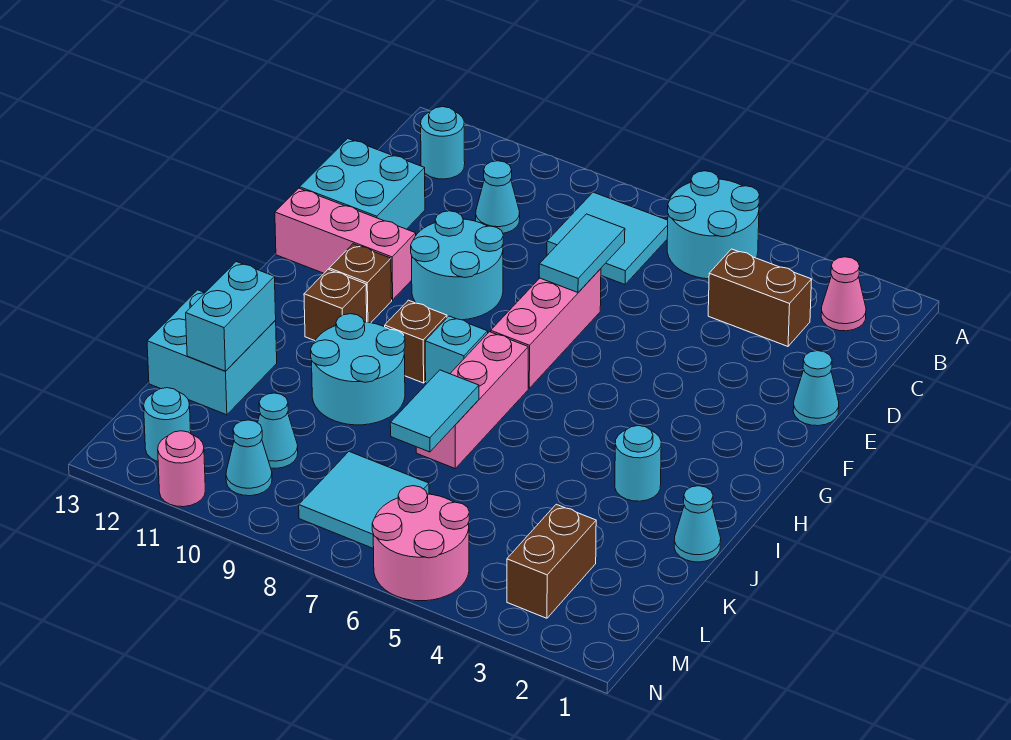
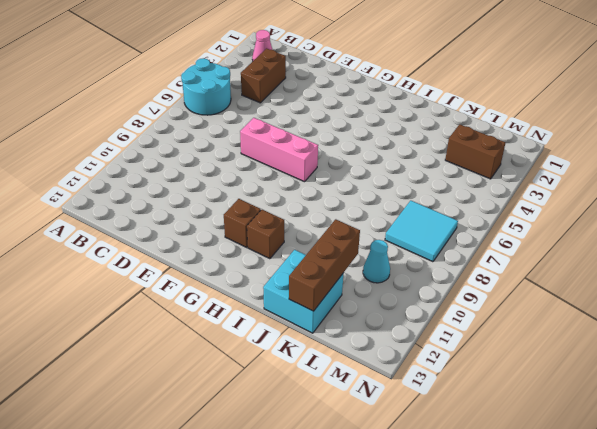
brown 1x3 brick [289,219,360,311] -> cyan 1x2 brick [186,262,276,371]
none -> cyan 2x2 tile [547,192,668,284]
none -> cyan 1x1 round brick [421,107,465,179]
none -> cyan 1x1 cone [476,161,520,233]
none -> cyan 2x2 brick [300,139,425,229]

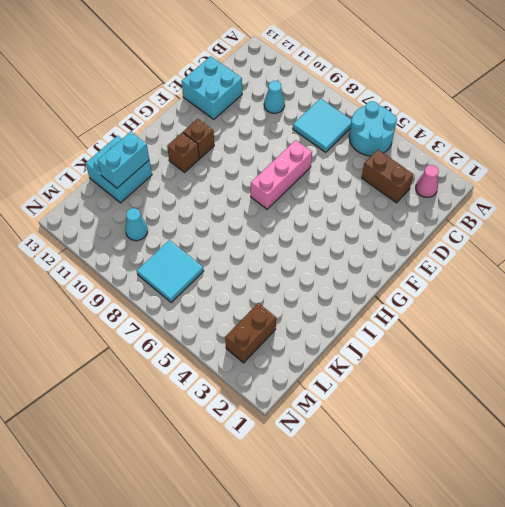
none -> cyan 1x1 round brick [421,107,465,179]
none -> cyan 1x1 cone [793,351,839,426]
none -> cyan 2x2 round brick [411,211,503,320]
none -> pink 1x3 brick [275,188,416,300]

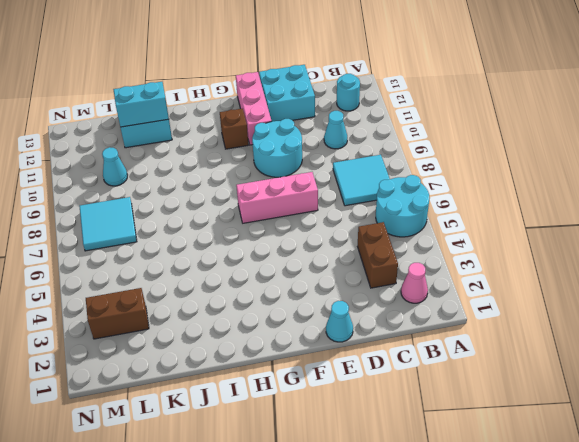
none -> pink 1x3 brick [416,332,528,468]
none -> cyan 1x1 brick [425,316,488,384]
none -> brown 1x1 brick [385,300,447,383]
none -> brown 1x1 brick [304,269,367,341]

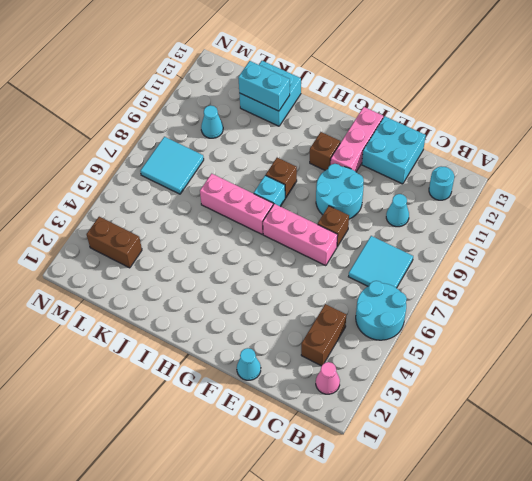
brown 1x1 brick [318,206,349,247] -> brown 1x1 brick moved to [304,269,367,341]
none -> cyan 1x1 round brick [615,426,661,501]
none -> cyan 2x2 round brick [311,314,405,425]
none -> cyan 1x1 cone [674,486,721,562]
none -> pink 2x2 round brick [372,486,469,601]

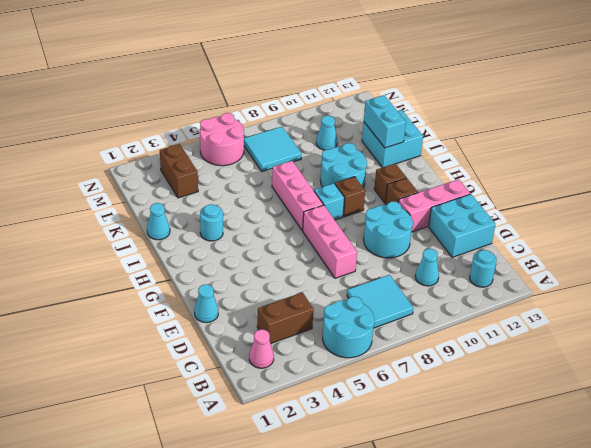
none -> cyan 1x1 cone [226,420,272,496]
none -> cyan 1x1 round brick [144,388,191,461]
none -> pink 1x1 round brick [158,431,205,507]
none -> cyan 1x2 tile [539,214,625,292]

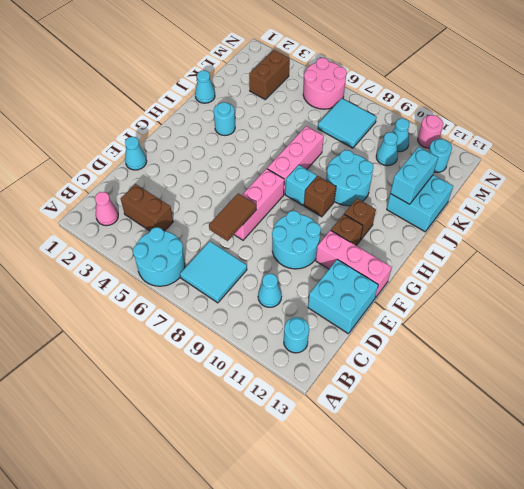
brown 1x2 tile [209,193,256,241] -> cyan 1x2 tile [539,214,625,292]
none -> cyan 1x2 tile [390,370,479,452]

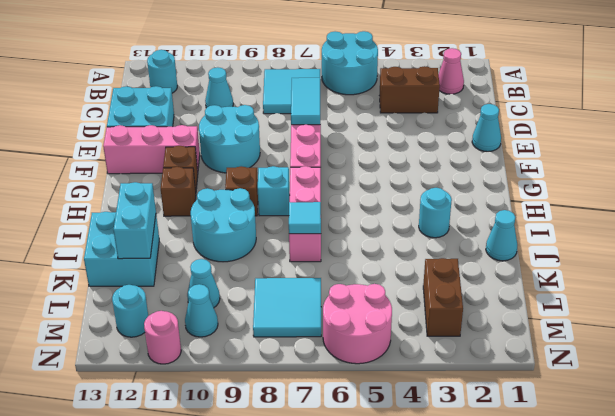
cyan 1x1 tile [289,202,321,234] -> cyan 1x2 tile [390,370,479,452]

